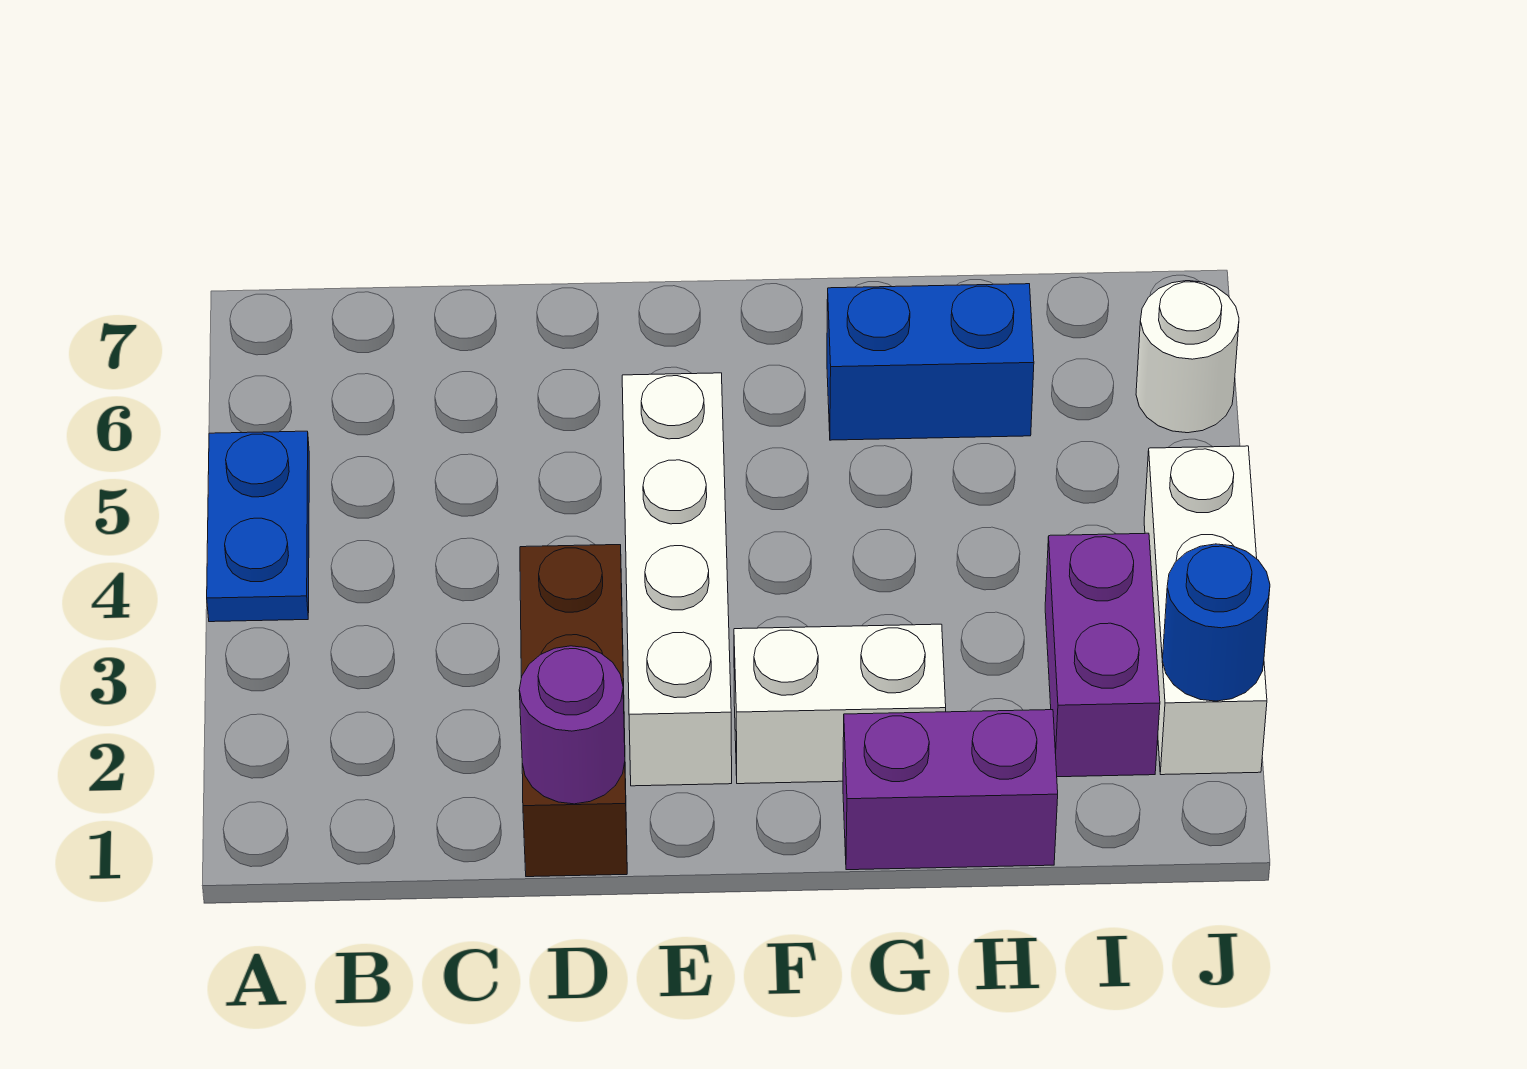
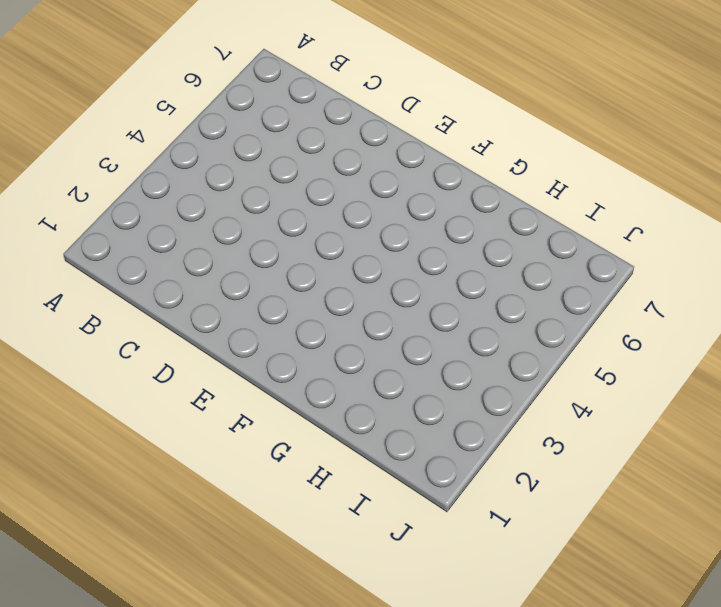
none -> blue 1x2 plate [207,431,309,622]
none -> brown 1x3 brick [520,545,627,877]

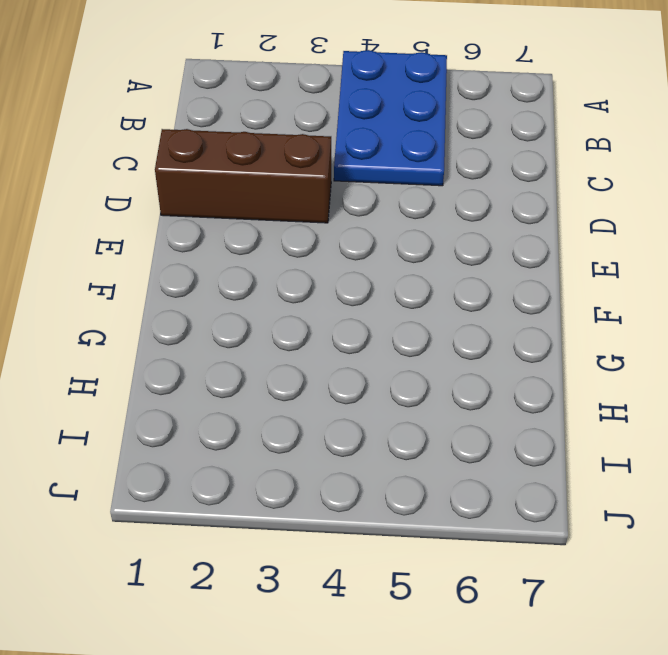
blue 2x3 plate [334,50,447,186] -> blue 1x2 plate [207,431,309,622]
none -> white 1x4 brick [622,373,732,786]
none -> white 1x2 brick [734,624,946,784]

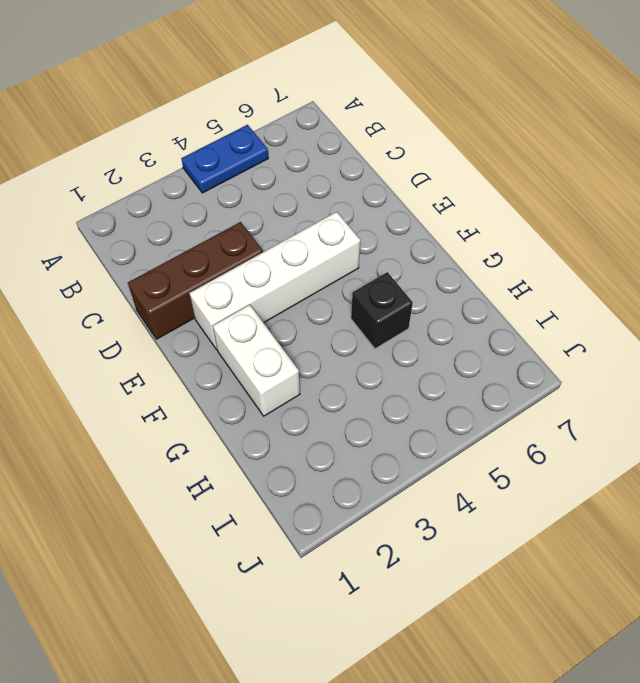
black 1x1 brick [351,272,413,349] -> none
none -> purple 1x2 brick [843,710,1058,870]
none -> blue 1x2 brick [827,284,1034,440]

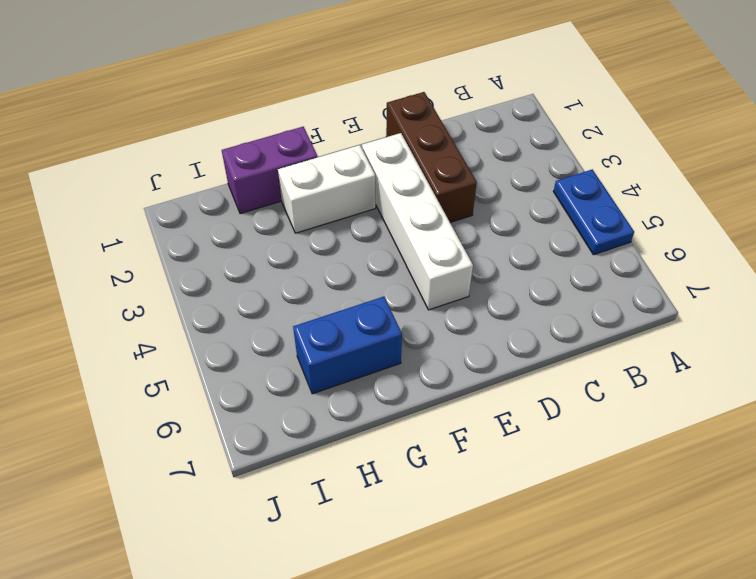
none -> purple 1x2 brick [1045,533,1160,777]
none -> white 1x3 brick [1144,446,1267,775]

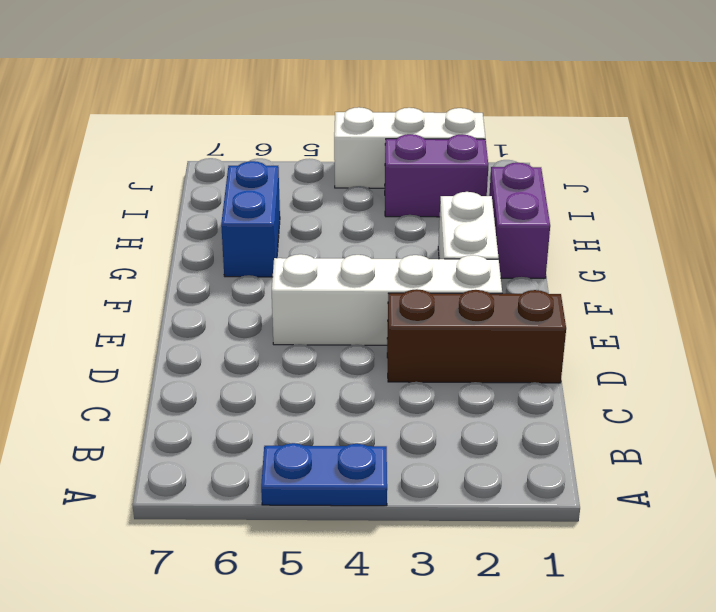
none -> white 1x1 round brick [1136,281,1239,433]
none -> purple 1x1 round brick [519,646,625,804]

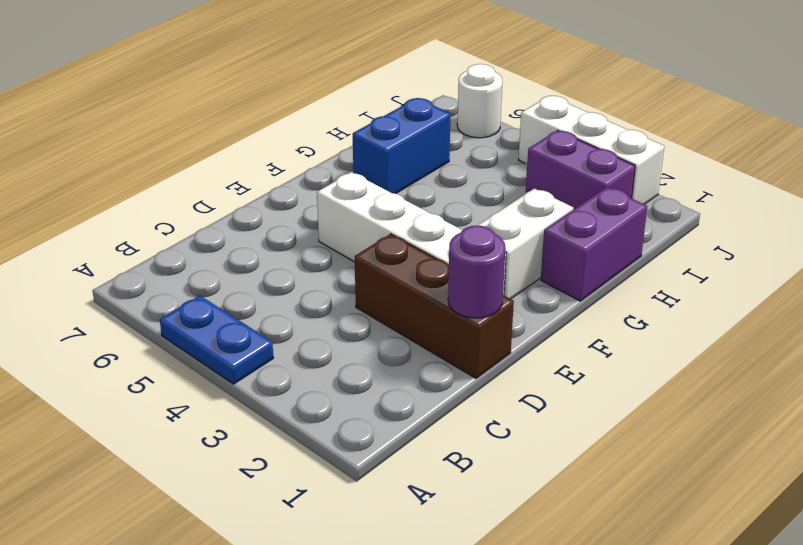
none -> blue 1x1 round brick [1162,544,1270,701]

